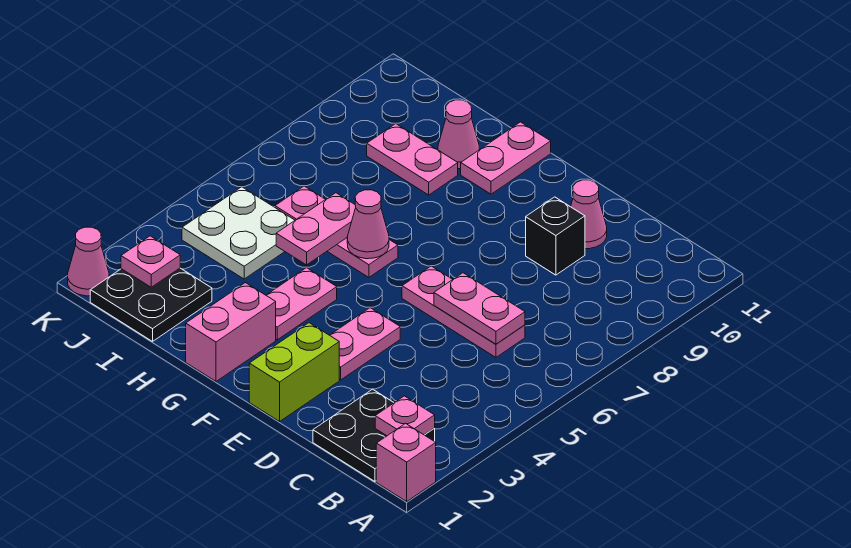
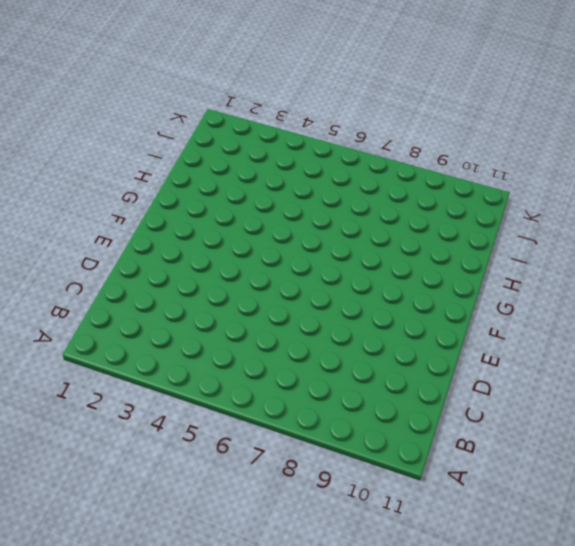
none -> pink 1x1 brick [376,423,436,501]
none -> black 2x2 plate [313,389,435,481]
none -> pink 1x3 plate [402,266,525,357]

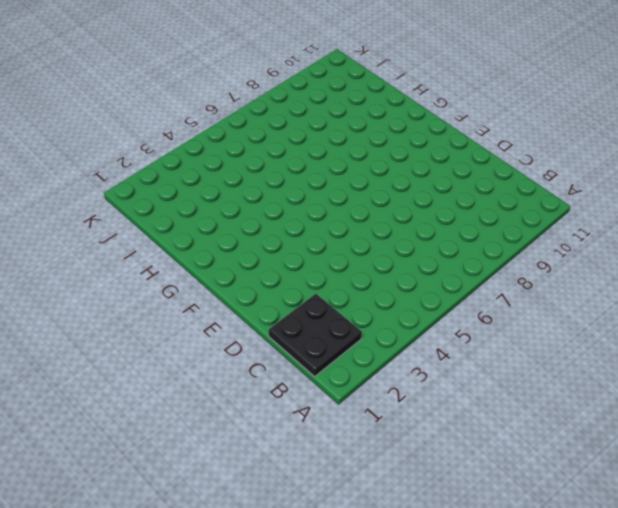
none -> pink 1x1 brick [376,423,436,501]
none -> pink 1x3 plate [402,266,525,357]
none -> black 1x1 brick [526,197,585,275]

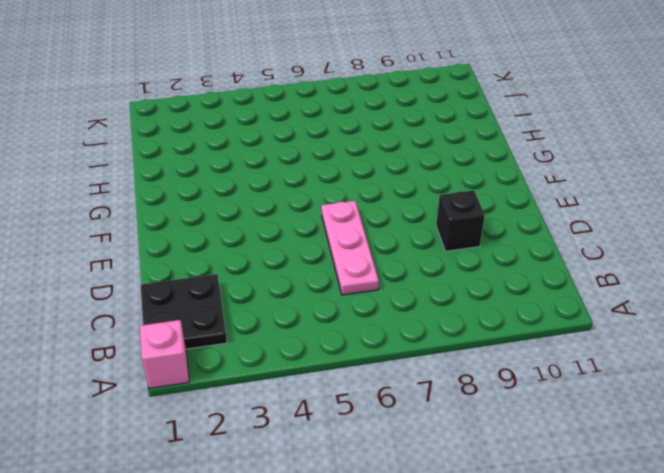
none -> pink 1x1 cone [571,180,607,249]
none -> lime 1x2 brick [249,323,339,421]
none -> pink 1x2 plate [330,308,400,380]

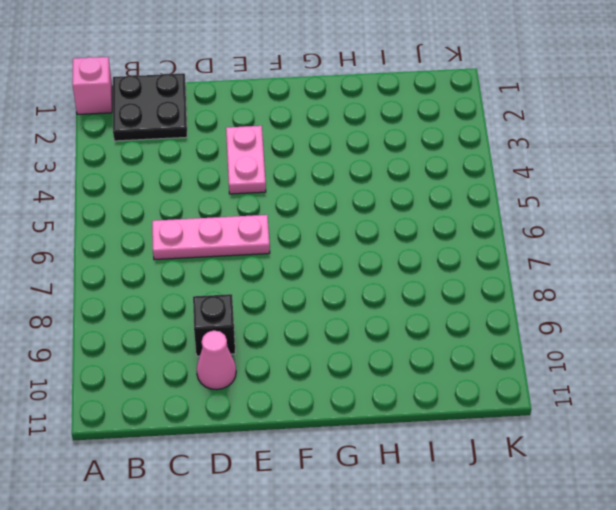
none -> lime 1x2 brick [249,323,339,421]
none -> pink 1x2 brick [186,283,276,381]
none -> pink 1x2 plate [266,268,337,340]

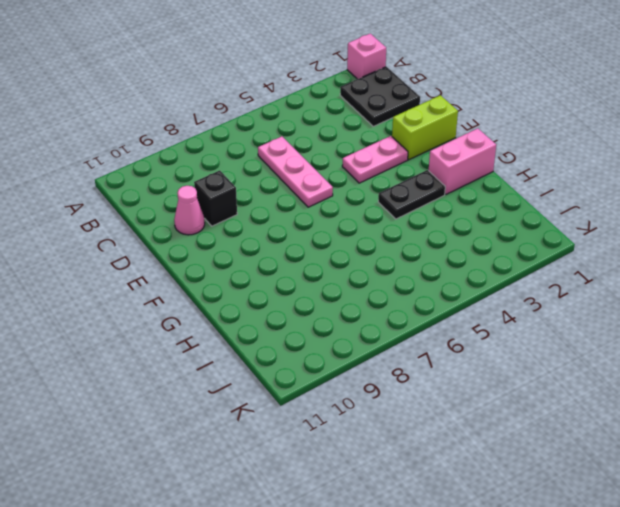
black 1x2 plate [378,170,445,219] -> pink 1x2 plate [266,268,337,340]
none -> pink 1x3 plate [275,186,398,277]
none -> pink 1x2 plate [461,122,551,194]
none -> pink 1x2 plate [367,124,458,195]

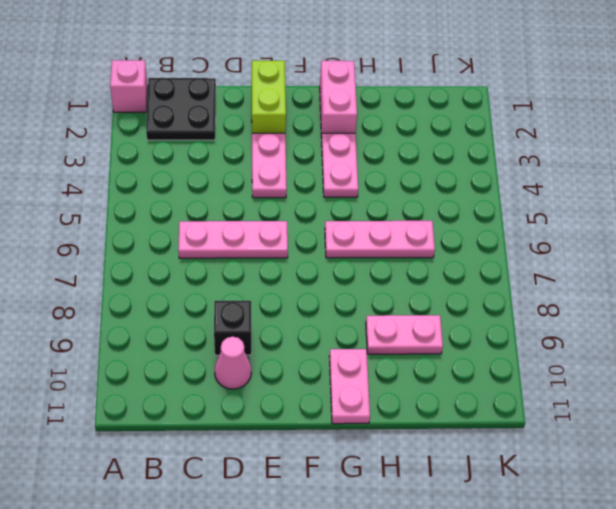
none -> pink 1x1 cone [438,100,479,169]
none -> black 2x2 plate [90,268,212,341]
none -> white 2x2 plate [182,187,295,279]

